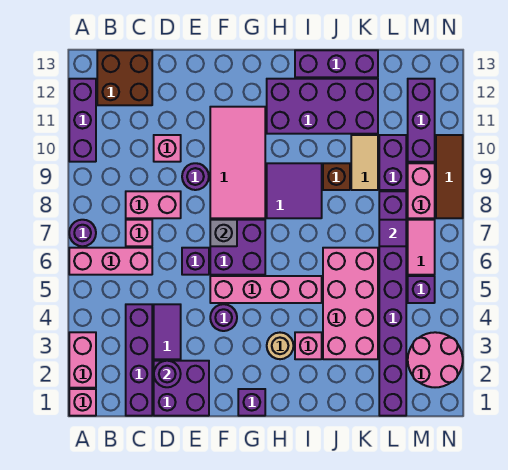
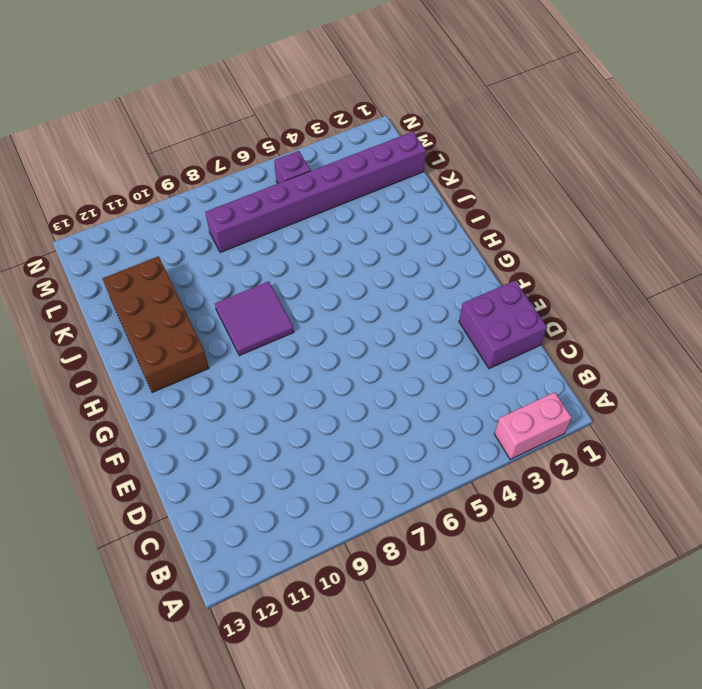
brown 2x4 brick [102,256,209,393] -> purple 2x4 brick [267,79,378,134]
none -> pink 1x1 brick [69,389,96,416]
none -> pink 1x3 brick [69,248,152,275]
none -> purple 1x1 round brick [69,220,96,246]
none -> purple 1x3 brick [69,79,96,162]

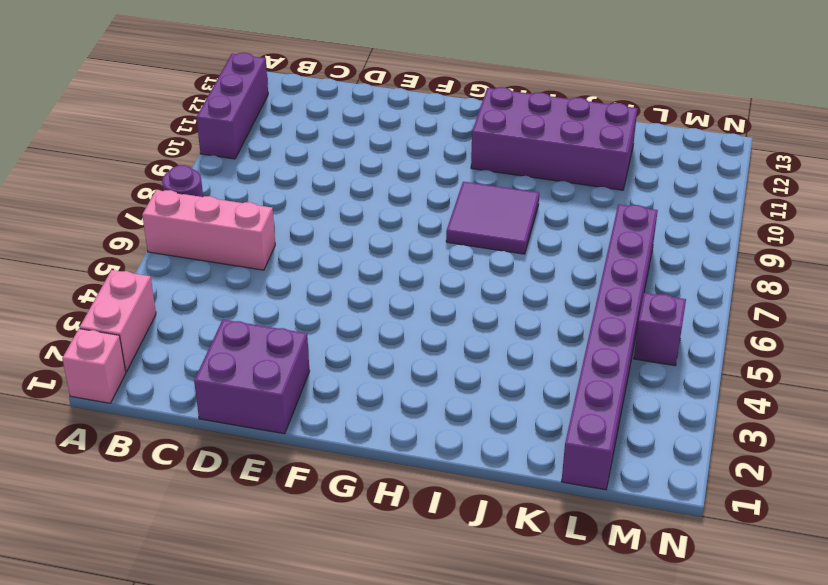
none -> brown 2x2 brick [97,50,152,105]
none -> purple 1x4 brick [126,304,152,416]
none -> pink 1x1 brick [126,220,152,246]
none -> pink 1x2 brick [126,191,181,218]

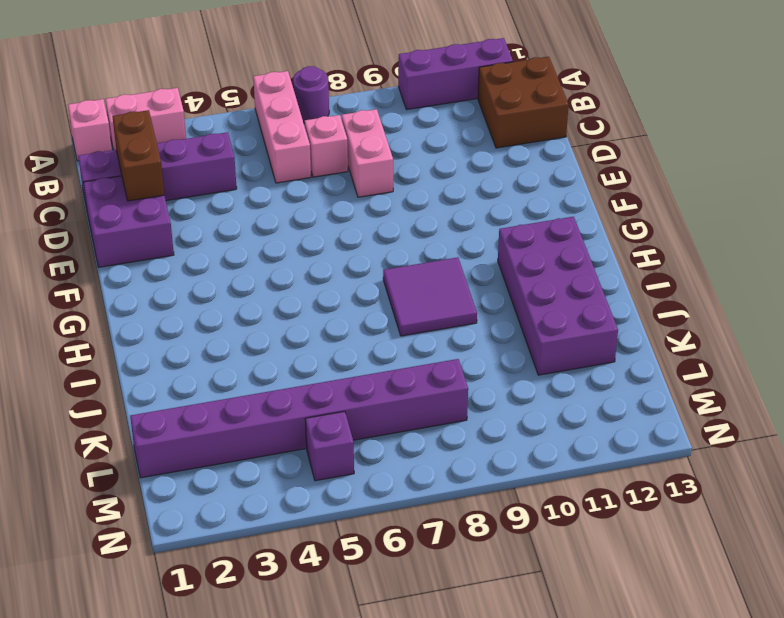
brown 1x2 brick [112,110,164,201] -> purple 1x1 round brick [154,361,181,387]
none -> purple 1x2 tile [154,304,181,359]
none -> pink 1x1 brick [154,135,181,162]
none -> purple 1x1 brick [182,248,209,275]
none -> purple 1x1 round brick [182,163,209,190]

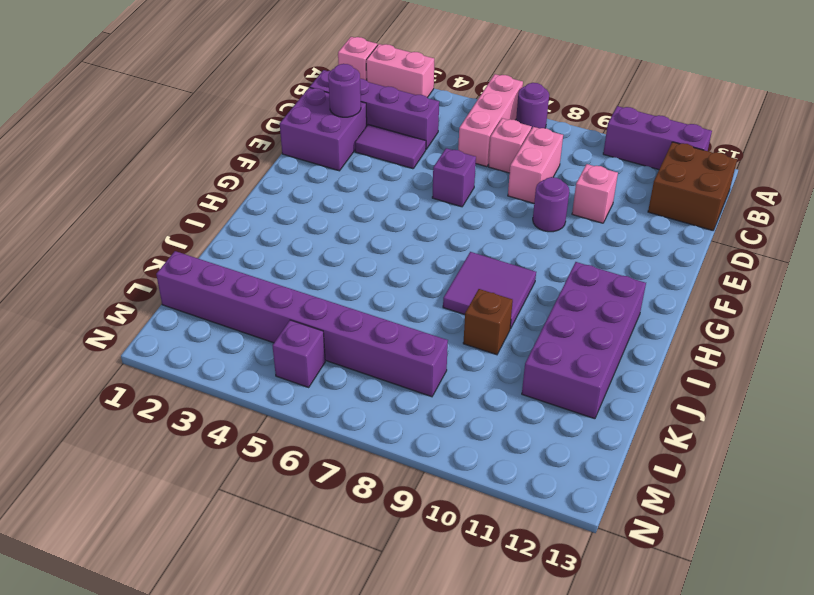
none -> purple 1x1 round brick [210,304,237,331]
none -> pink 1x4 brick [210,276,322,303]
none -> purple 2x2 brick [210,220,265,275]
none -> pink 2x4 tile [210,107,265,218]

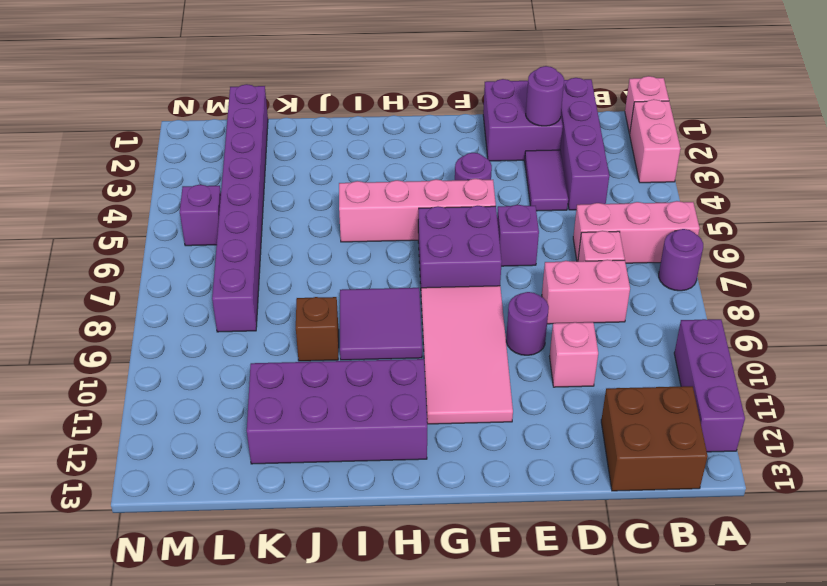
none -> purple 1x1 brick [238,389,265,416]
none -> tan 1x1 round brick [267,333,293,359]
none -> pink 1x1 brick [295,332,322,359]
none -> purple 1x3 brick [295,50,378,77]

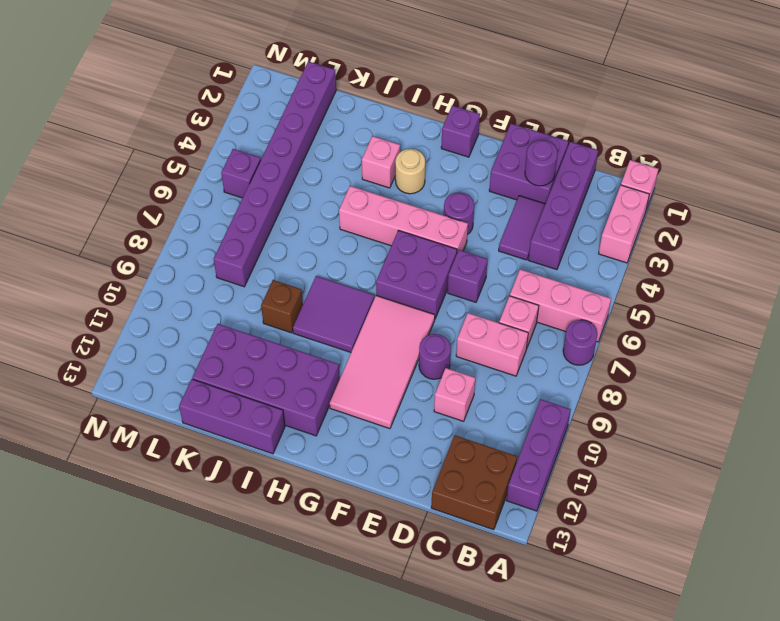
none -> pink 2x4 brick [323,248,378,359]
none -> tan 1x2 tile [351,135,378,190]
none -> purple 1x2 brick [379,135,406,190]
none -> pink 2x2 round brick [408,332,463,387]

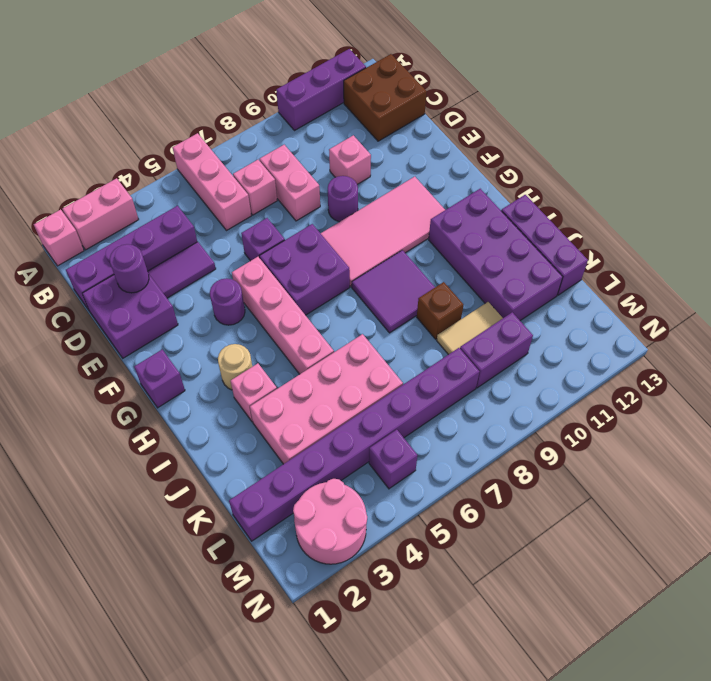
none -> purple 1x1 round brick [69,220,96,246]
none -> pink 1x2 tile [408,220,435,275]
none -> pink 1x2 brick [408,163,435,218]
none -> purple 1x3 brick [408,79,435,162]

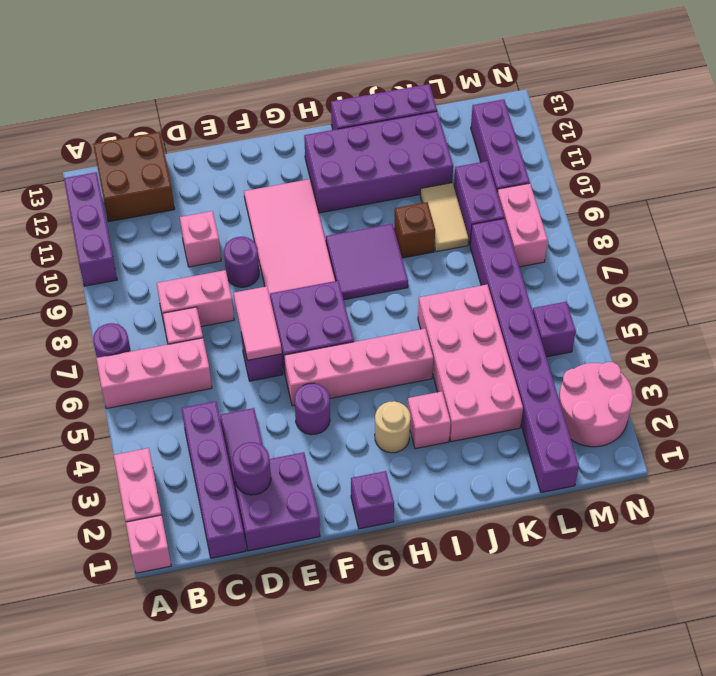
pink 1x2 tile [234,286,282,360] -> pink 1x2 tile moved to [408,220,435,275]
none -> brown 1x3 tile [436,135,463,218]
none -> grey 1x1 brick [210,220,237,246]
none -> purple 1x1 tile [379,220,406,246]

